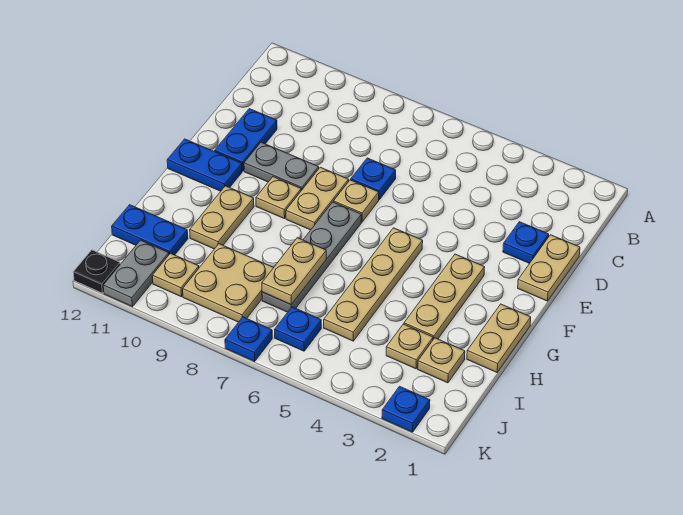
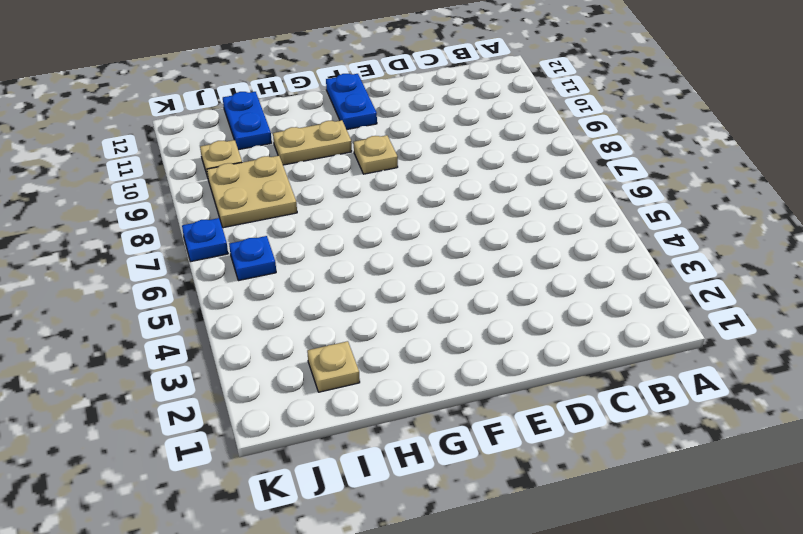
none -> tan 1x2 plate [518,235,580,301]
none -> blue 1x1 plate [503,222,549,263]
none -> blue 1x1 plate [351,158,396,200]

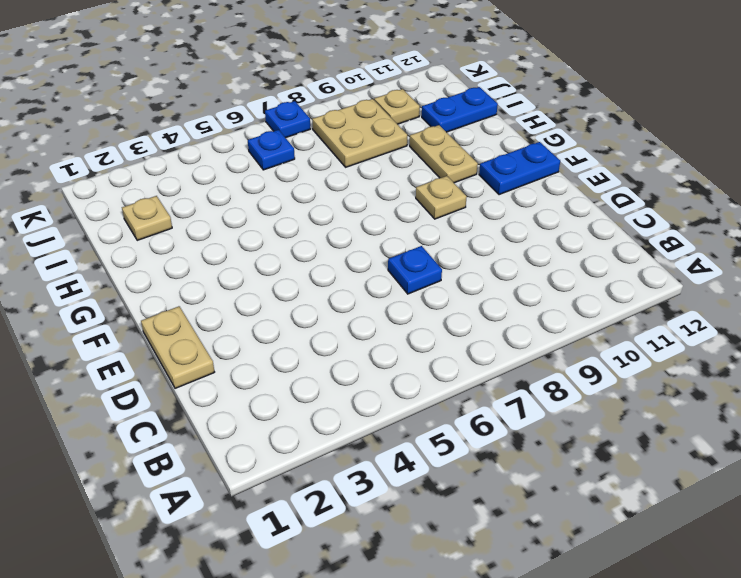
none -> blue 1x1 plate [503,222,549,263]
none -> blue 1x2 plate [215,109,277,171]
none -> tan 1x1 plate [334,180,379,222]

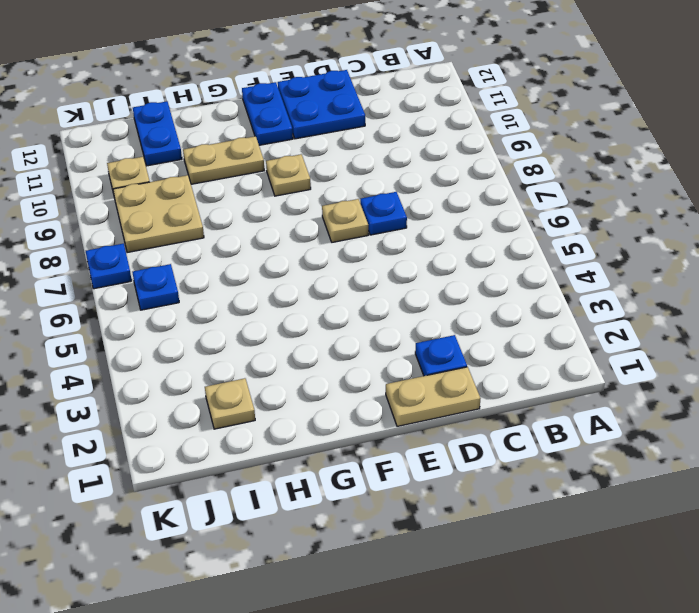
blue 2x2 plate [278,70,365,139] -> blue 1x2 plate [215,109,277,171]
none -> tan 1x2 plate [286,167,349,230]
none -> grey 1x2 plate [244,142,319,191]
none -> tan 1x3 plate [404,254,485,339]

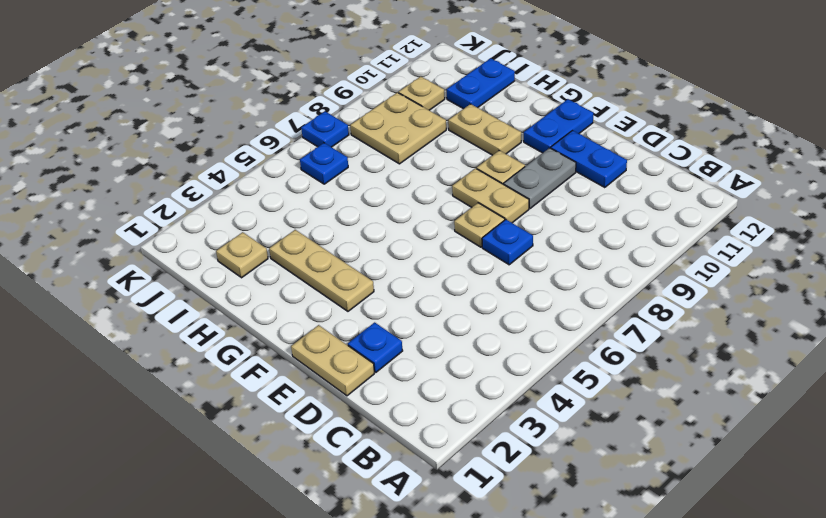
none -> tan 1x4 plate [324,228,423,341]
none -> grey 1x4 plate [262,202,361,312]
none -> tan 1x2 plate [467,304,531,372]

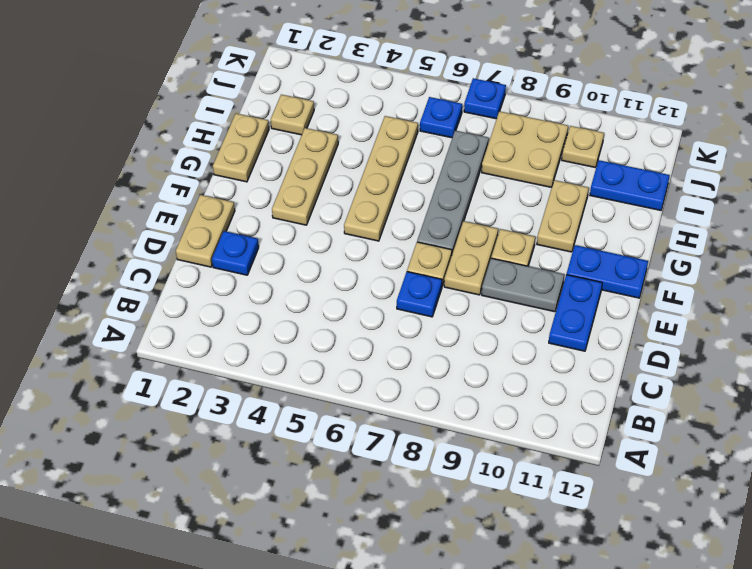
none -> tan 1x1 plate [386,324,433,369]
none -> grey 1x2 plate [103,240,169,307]
none -> blue 1x1 plate [382,386,430,432]

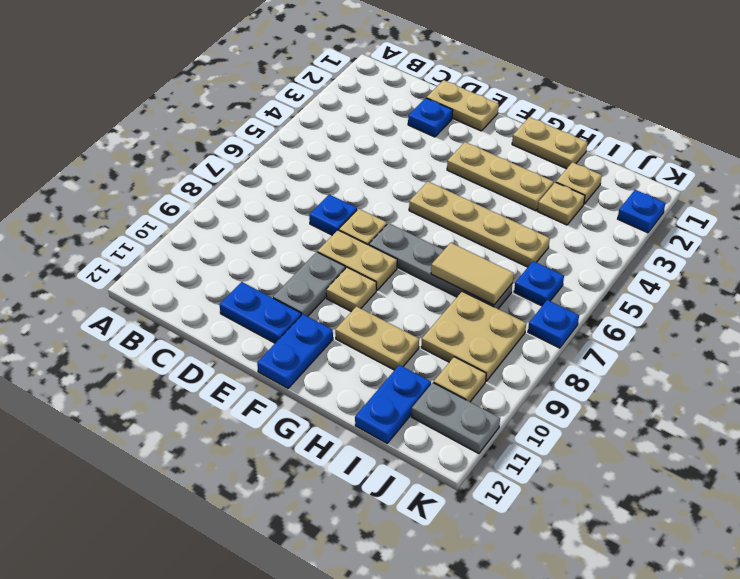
tan 1x2 tile [431,243,514,305] -> tan 1x2 plate [262,238,326,304]
none -> black 1x1 plate [73,250,120,293]

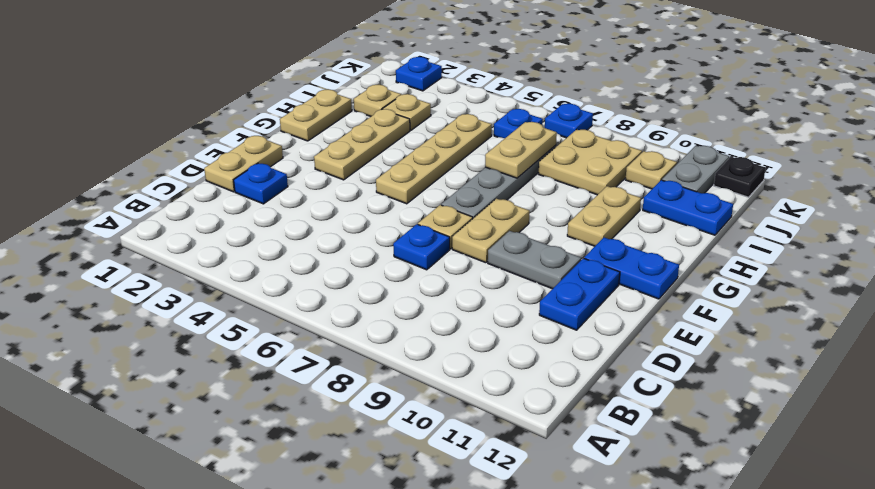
none -> tan 1x1 plate [256,177,301,219]

